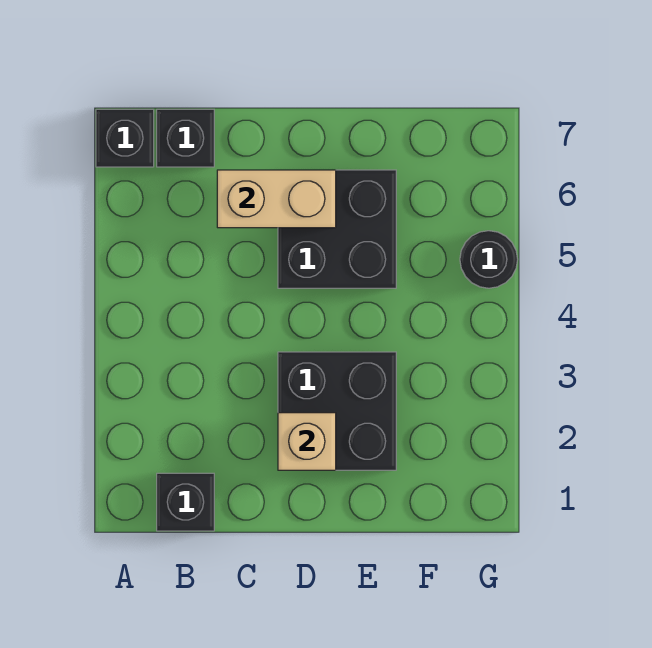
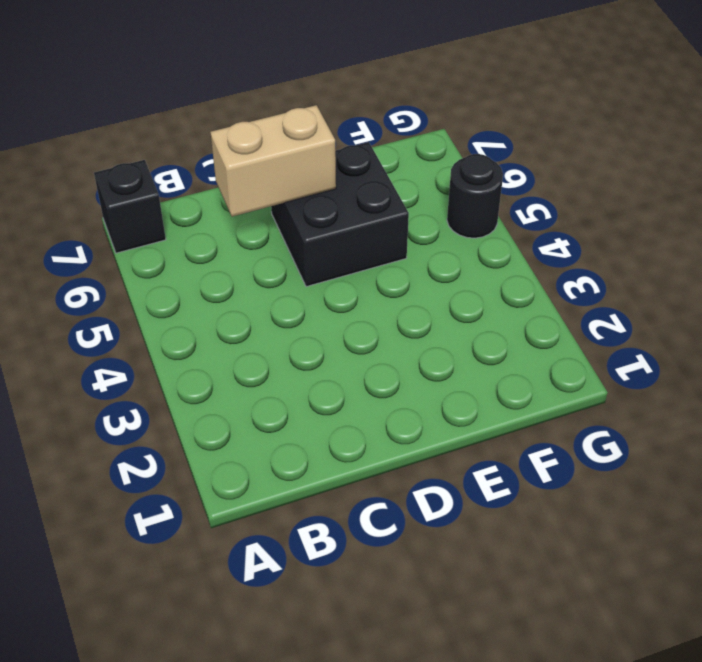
none -> black 1x1 brick [157,473,214,531]
none -> black 1x1 brick [157,109,214,167]

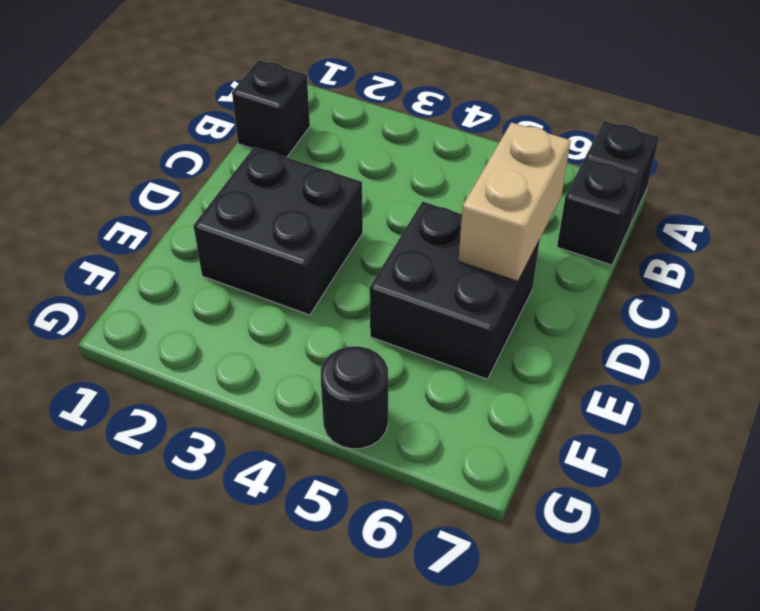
none -> tan 1x1 brick [278,413,336,470]

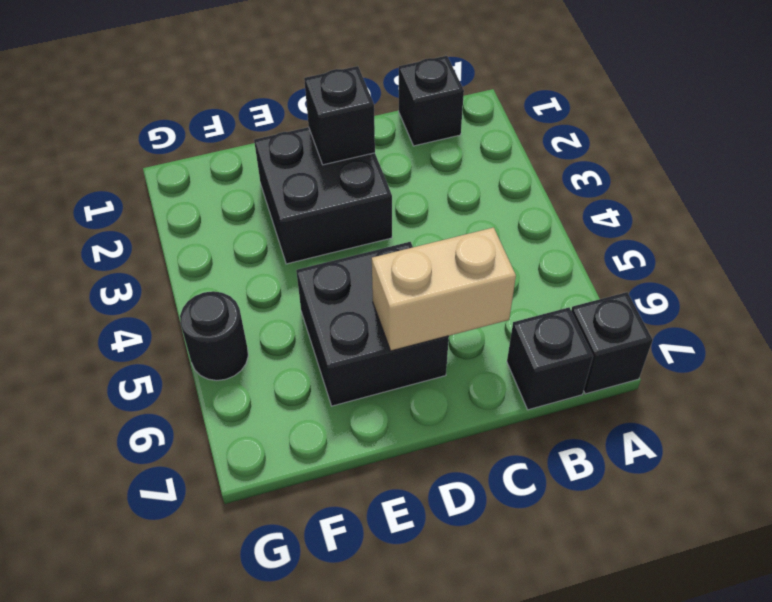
black 1x1 brick [304,66,375,165] -> tan 1x1 brick [278,413,336,470]

